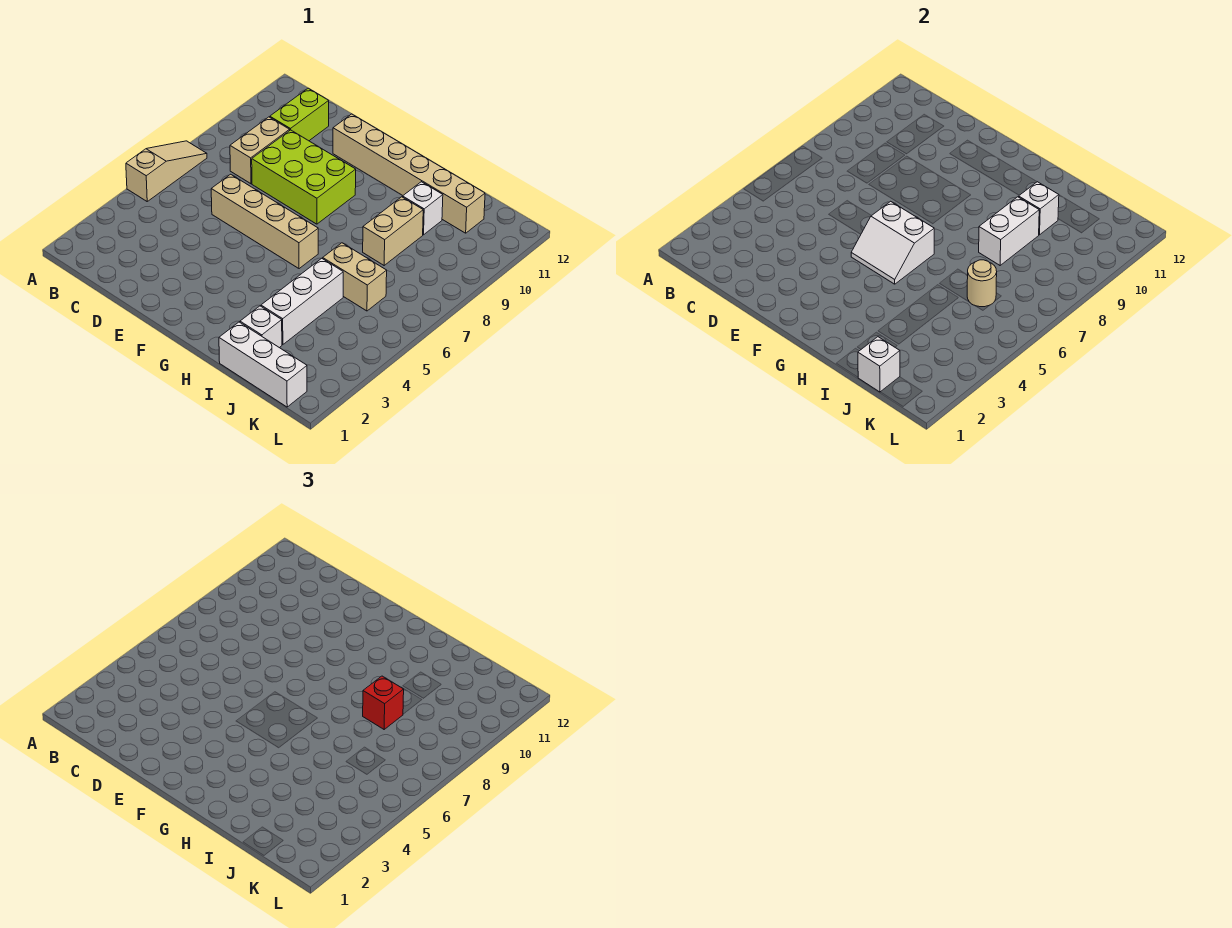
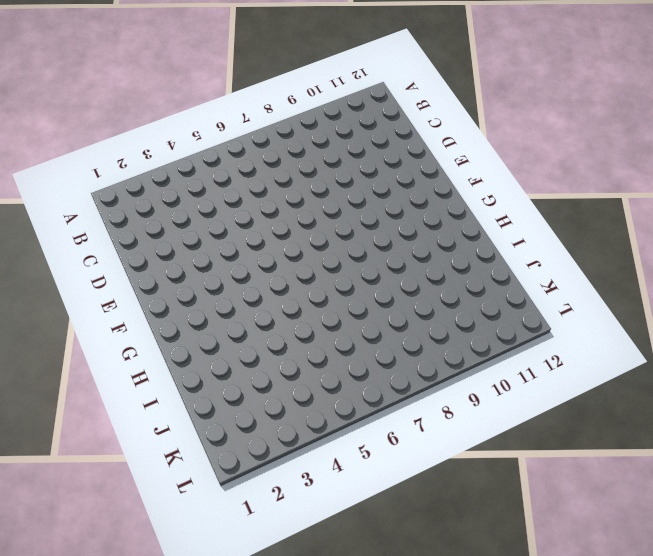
none -> tan 1x3 slope [126,141,207,201]
none -> tan 1x2 brick [230,117,290,184]
none -> lime 1x2 brick [270,88,329,141]

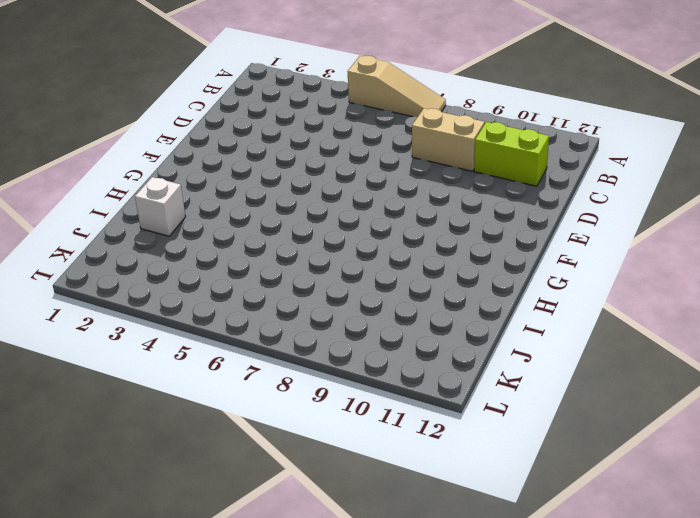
none -> tan 1x4 brick [211,174,318,269]
none -> lime 2x3 brick [252,130,356,224]
none -> tan 1x6 brick [333,114,485,233]

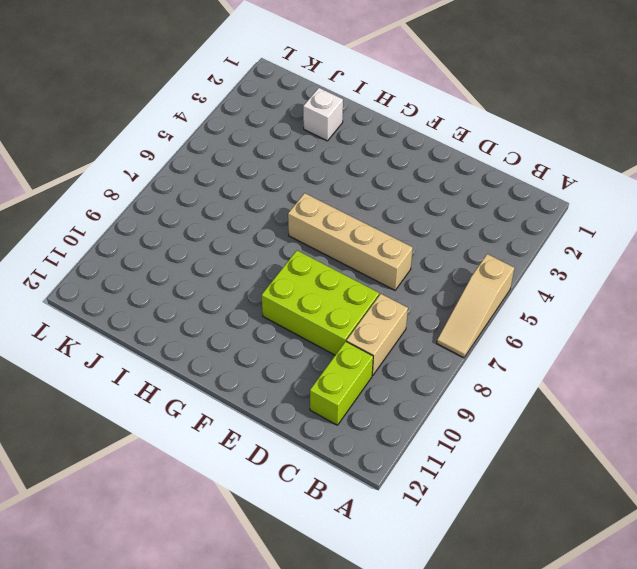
none -> tan 1x6 brick [333,114,485,233]
none -> white 1x3 brick [219,322,307,407]
none -> white 1x3 brick [261,258,343,345]

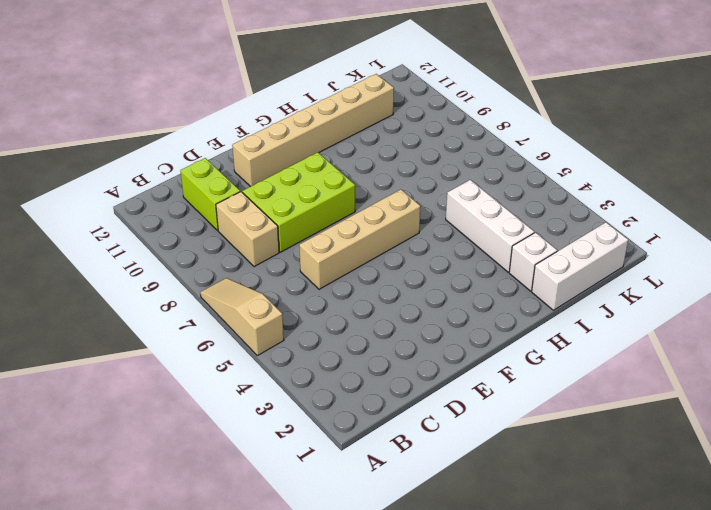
none -> tan 1x2 brick [322,243,387,311]
none -> tan 1x2 brick [363,197,423,265]
none -> white 1x1 brick [403,182,443,235]

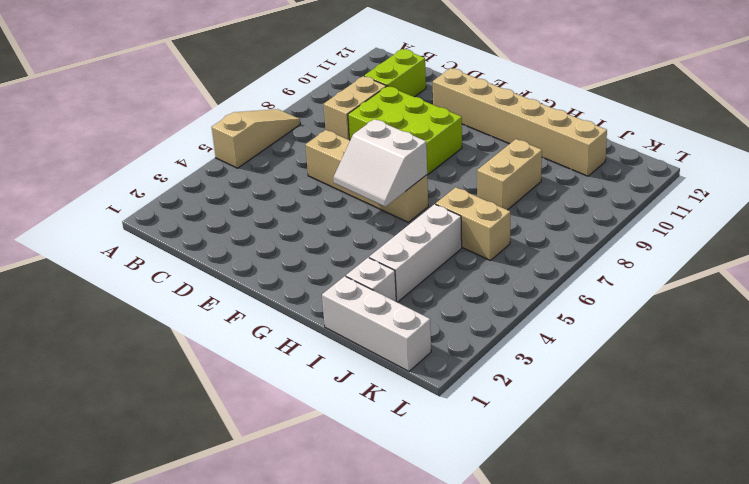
none -> white 1x1 brick [403,182,443,235]
none -> white 1x2 brick [979,197,1039,265]
none -> white 1x1 brick [1019,182,1059,235]

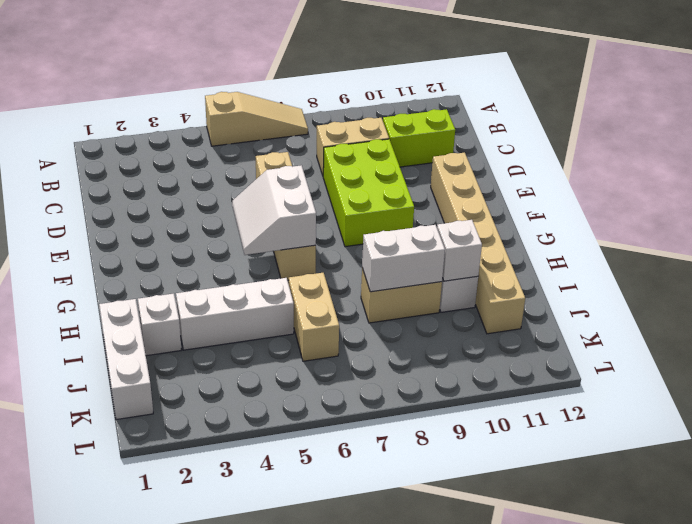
none -> white 1x1 brick [858,337,900,392]
none -> tan 1x1 round brick [967,260,997,307]
none -> red 1x1 brick [363,676,404,729]

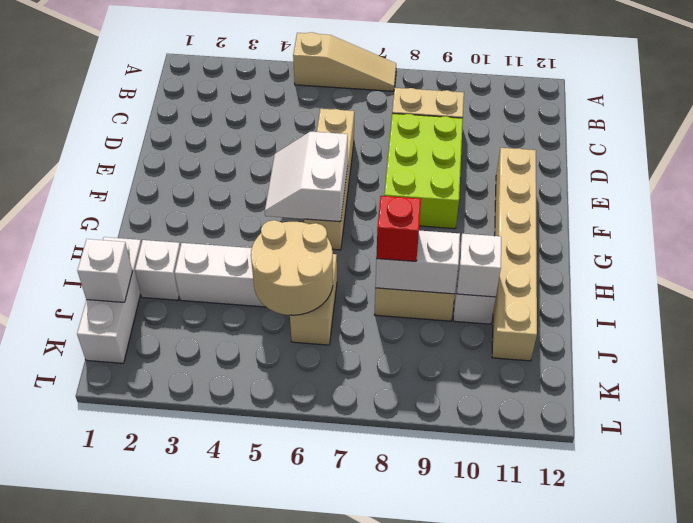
tan 2x2 round brick [251,220,333,315] -> tan 1x1 round brick [967,260,997,307]
none -> lime 1x2 brick [270,88,329,141]

